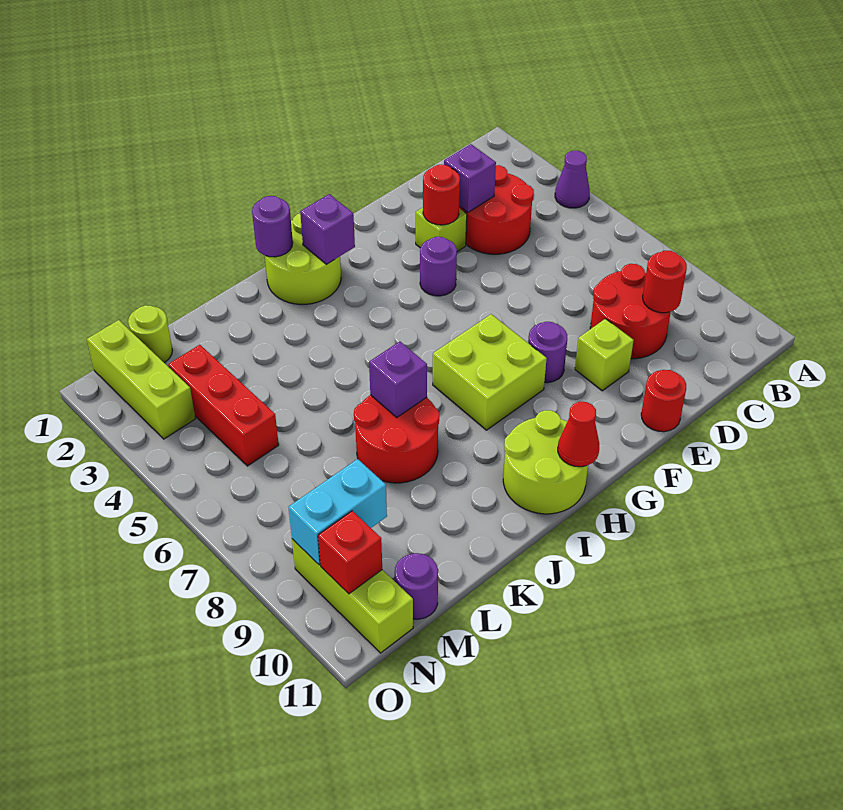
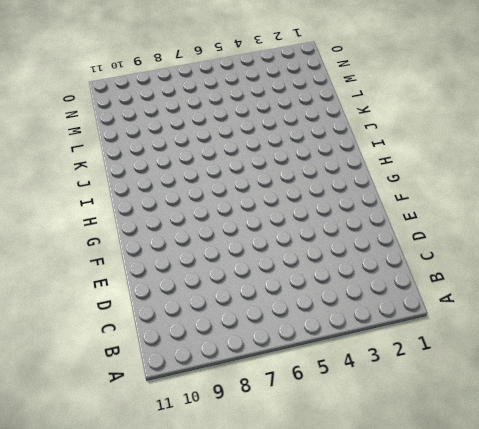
none -> purple 1x1 cone [555,151,590,208]
none -> red 2x2 round brick [459,165,534,254]
none -> red 2x2 round brick [590,264,671,359]

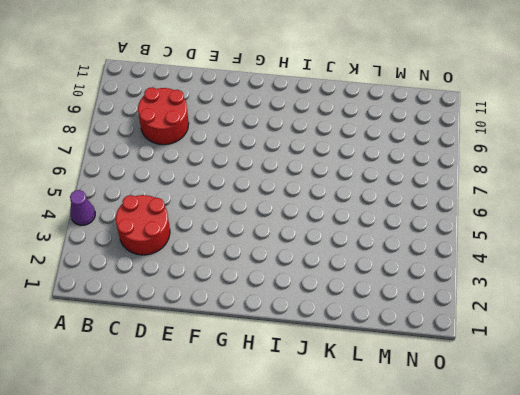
none -> lime 1x1 brick [416,208,467,251]
none -> lime 1x1 brick [575,319,633,391]
none -> red 1x1 round brick [641,370,686,432]

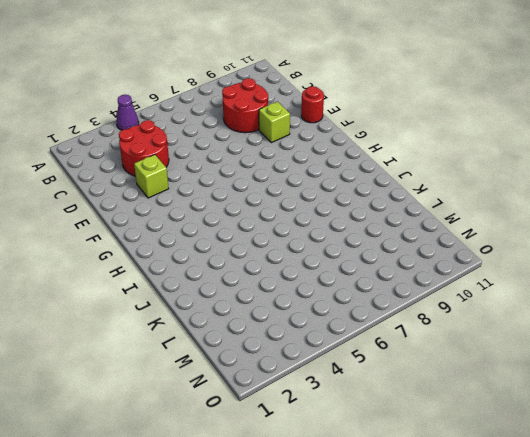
none -> purple 1x1 round brick [420,237,457,296]
none -> purple 1x1 round brick [528,322,567,383]
none -> lime 2x2 brick [433,314,547,430]

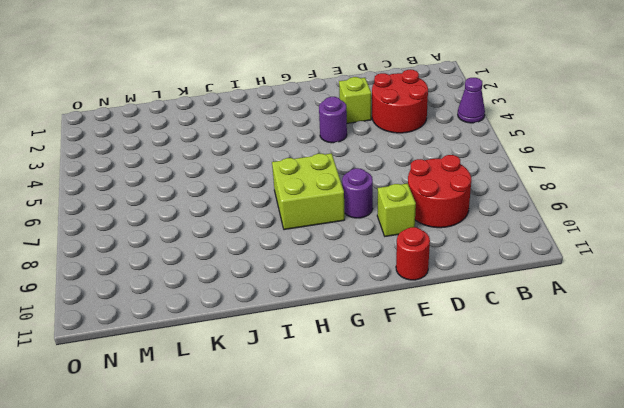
none -> lime 2x2 round brick [265,213,341,304]
none -> lime 2x2 round brick [503,410,588,514]
none -> red 2x2 round brick [354,395,439,483]

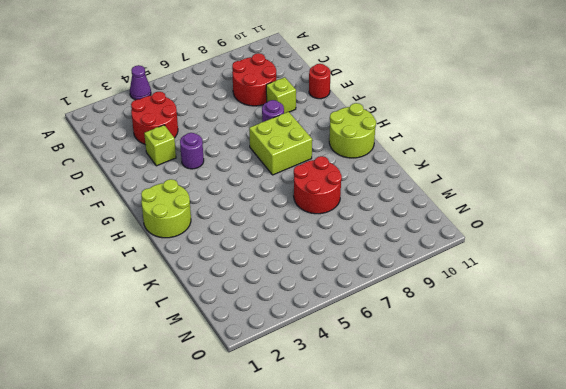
none -> lime 1x1 round brick [128,305,172,363]
none -> red 1x3 brick [168,345,279,466]
none -> purple 1x1 round brick [395,553,438,619]

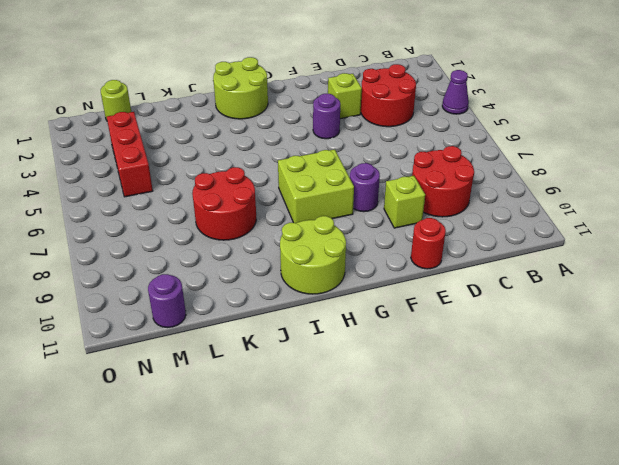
none -> lime 1x3 brick [87,320,195,439]
none -> lime 1x3 brick [292,539,413,653]
none -> red 1x1 round brick [643,251,687,313]

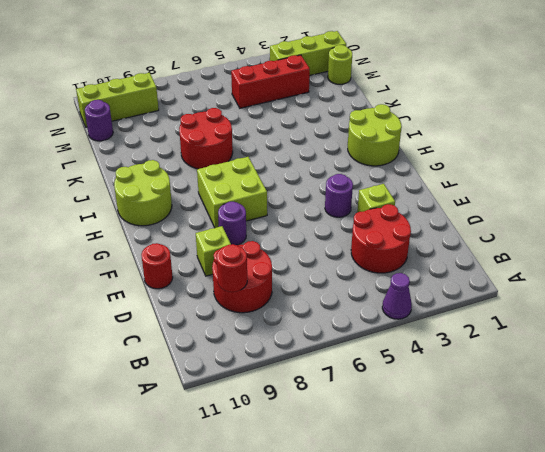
none -> purple 1x1 brick [444,144,496,212]
none -> red 1x1 round brick [423,165,460,225]
none -> purple 1x1 brick [300,194,355,265]

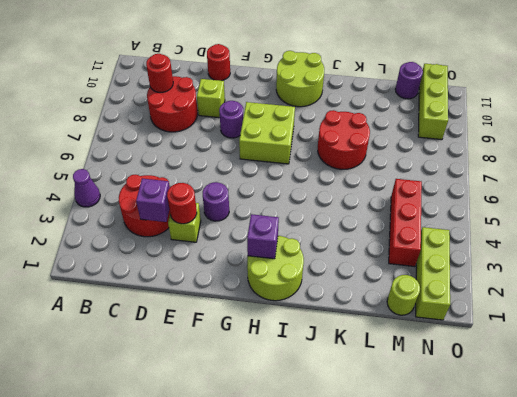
none -> red 1x1 cone [558,402,599,467]
none -> purple 1x1 round brick [252,196,293,257]
none -> purple 1x1 brick [369,342,427,417]

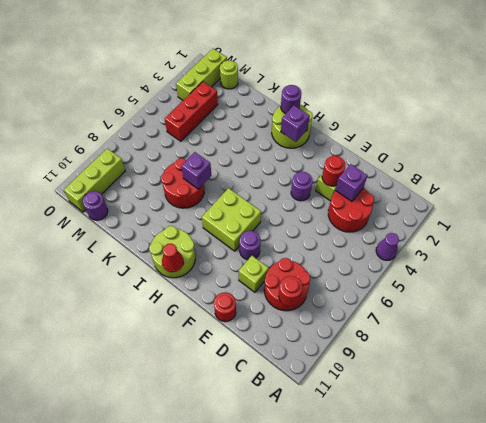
none -> cyan 1x2 brick [288,459,387,565]
none -> red 1x1 brick [318,511,382,594]

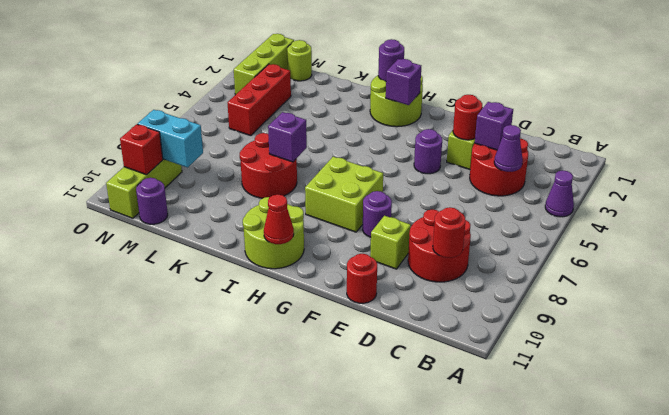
purple 1x1 cone [494,125,523,172] -> none

